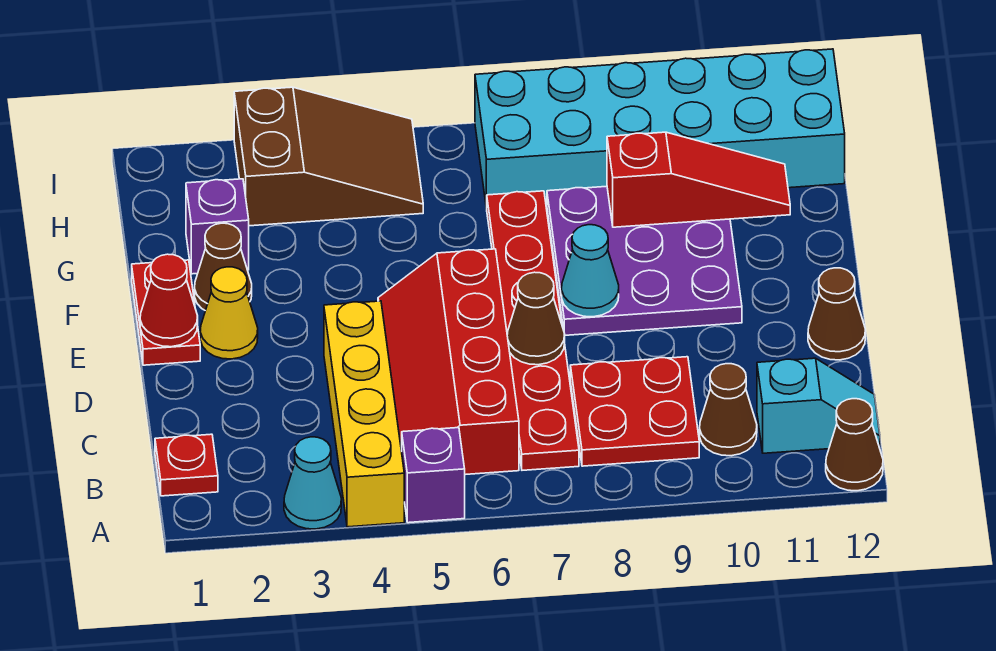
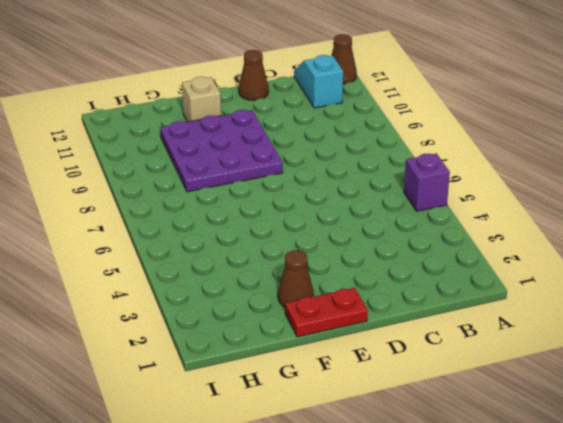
tan 1x1 brick [182,77,221,122] -> none
none -> cyan 1x1 cone [284,437,341,529]
none -> yellow 1x4 brick [324,301,404,527]
none -> red 1x1 plate [155,434,218,496]

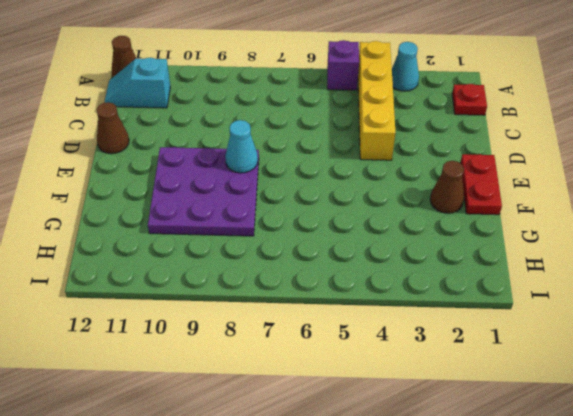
none -> red 2x4 slope [378,249,519,475]
none -> red 1x6 plate [487,191,579,470]
none -> red 2x2 plate [570,357,699,466]

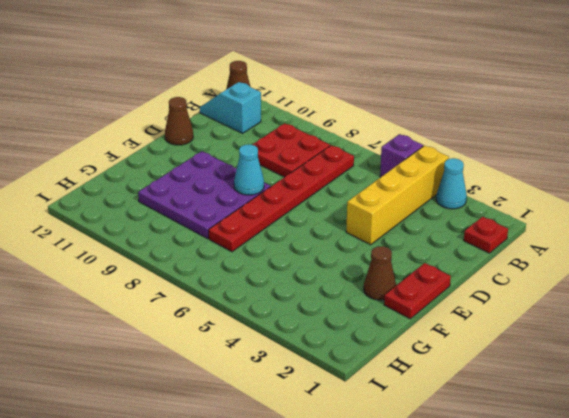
none -> red 2x4 slope [378,249,519,475]
none -> brown 1x1 cone [700,364,757,456]
none -> yellow 1x1 cone [200,267,258,359]

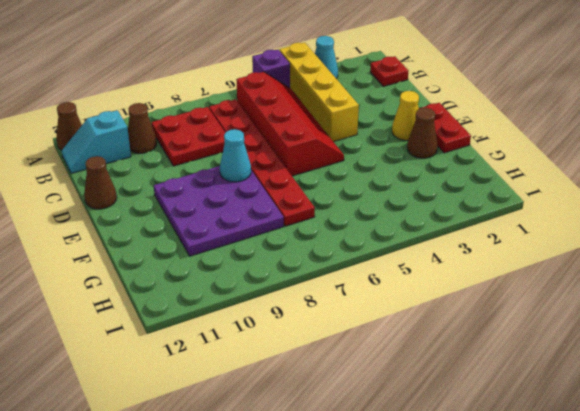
none -> purple 1x1 brick [186,179,249,274]
none -> brown 2x3 slope [234,87,423,226]
none -> cyan 2x6 brick [475,49,845,209]

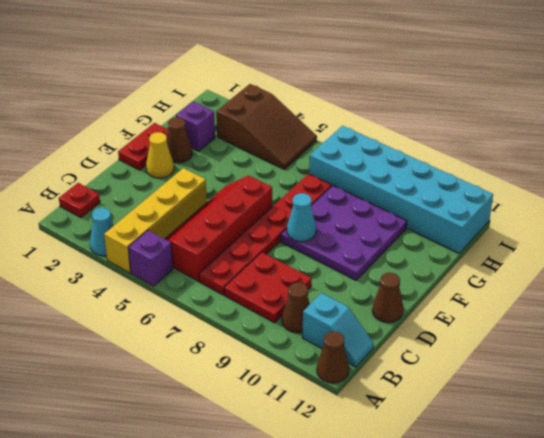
none -> brown 1x1 cone [507,272,565,365]
none -> red 1x1 cone [140,254,198,347]
none -> red 1x3 slope [607,132,790,227]

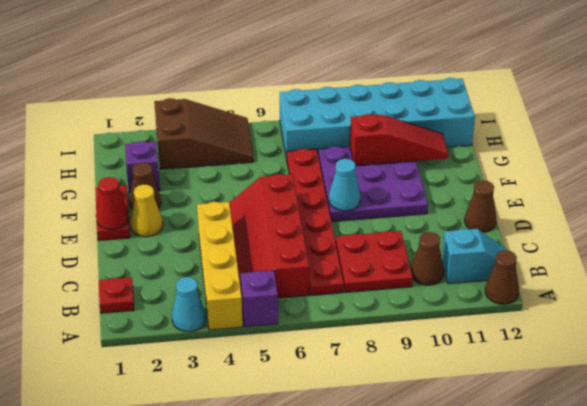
none -> brown 1x1 cone [507,272,565,365]

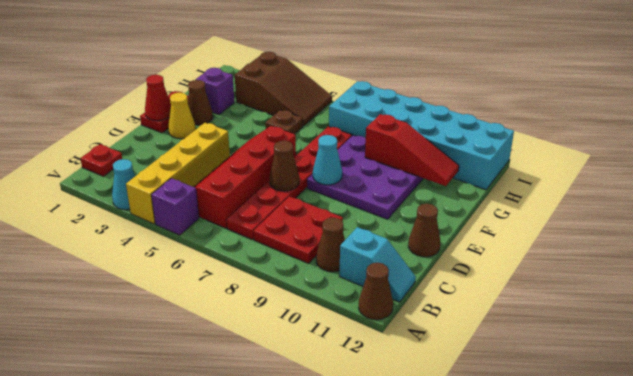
brown 1x1 plate [265,110,303,134] -> none

